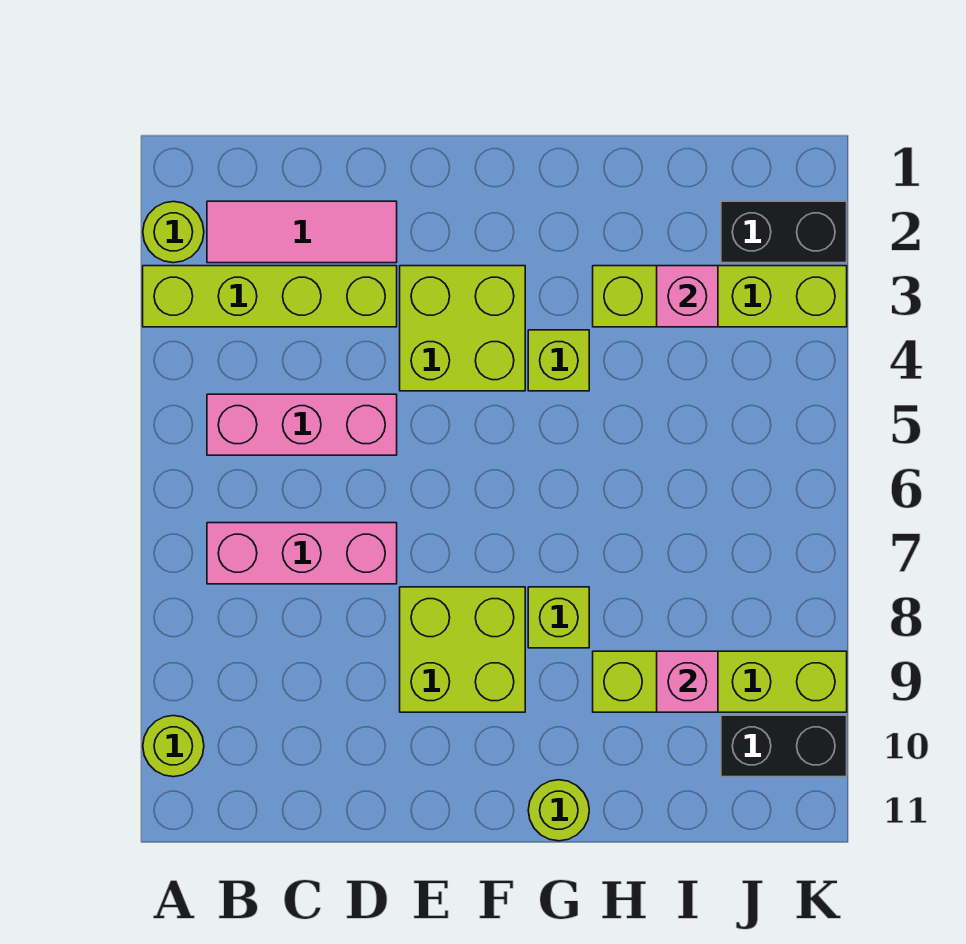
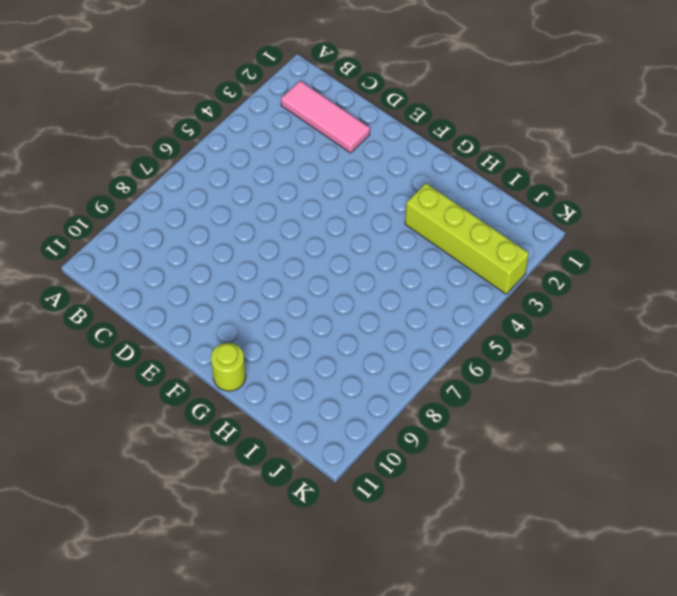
none -> lime 1x1 round brick [143,201,204,263]
none -> lime 1x4 brick [143,266,397,327]
none -> lime 1x1 round brick [143,716,204,777]

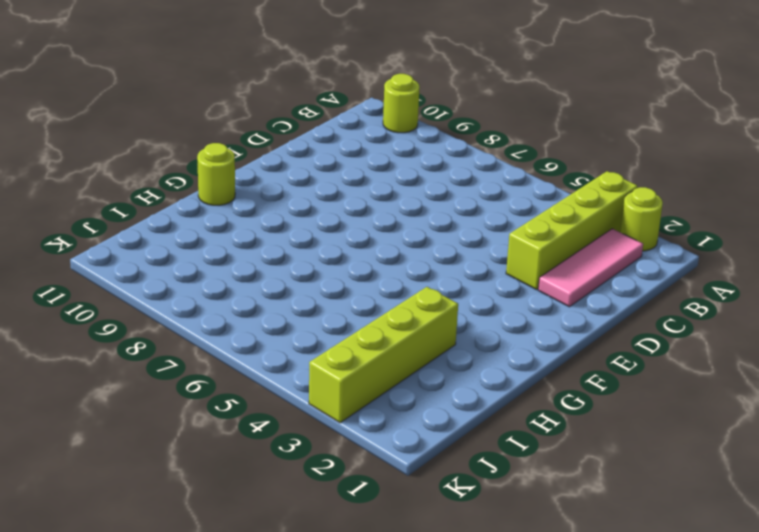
none -> pink 1x3 brick [207,394,397,455]
none -> pink 1x3 brick [207,523,397,584]
none -> lime 2x2 brick [400,266,525,391]

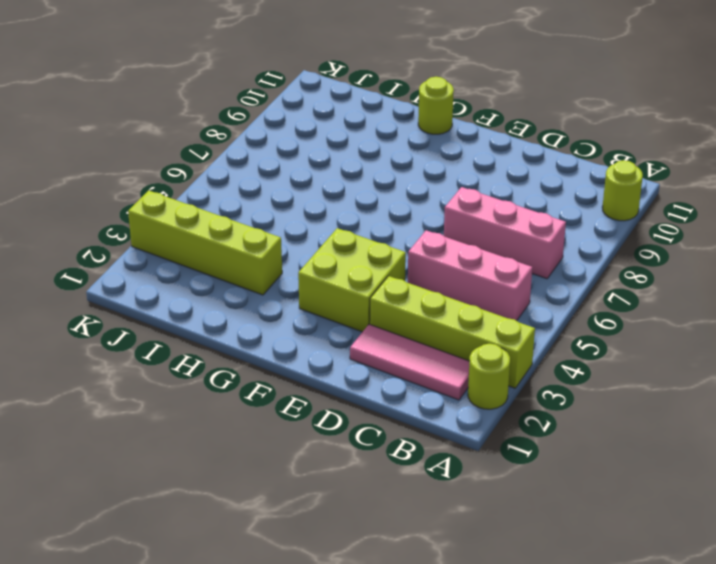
none -> lime 2x2 brick [400,587,525,712]
none -> lime 1x1 brick [528,330,589,391]
none -> lime 1x1 brick [528,587,589,648]

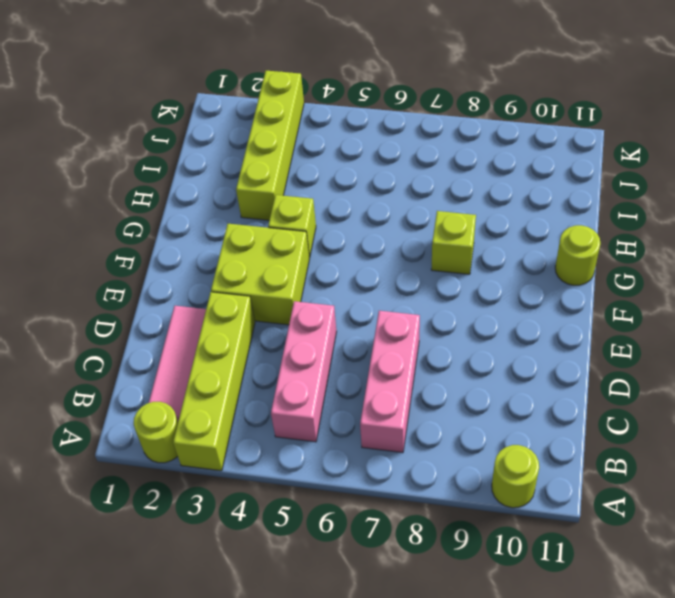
none -> lime 2x2 brick [400,587,525,712]
none -> lime 1x4 brick [593,651,847,712]
none -> black 1x2 brick [721,201,847,263]

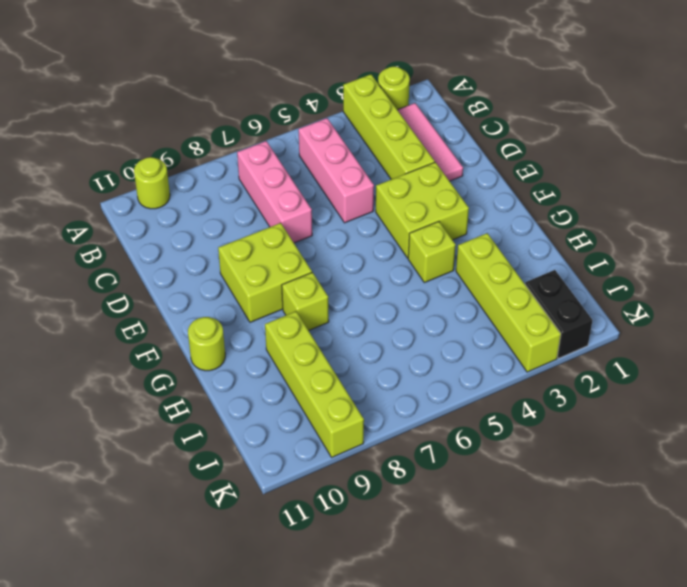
none -> black 1x2 brick [721,715,847,777]
none -> pink 1x1 brick [657,266,718,327]
none -> pink 1x1 brick [657,651,718,712]

